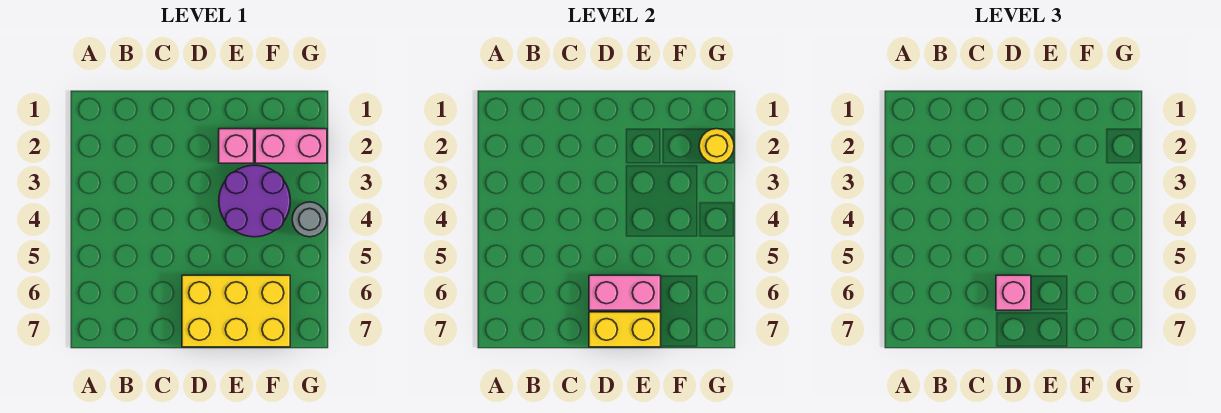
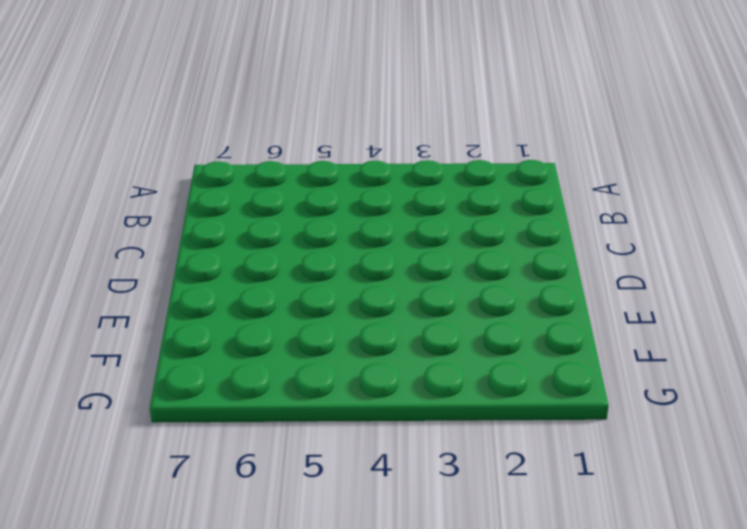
none -> yellow 2x3 brick [182,275,290,347]
none -> pink 1x1 brick [219,129,254,163]

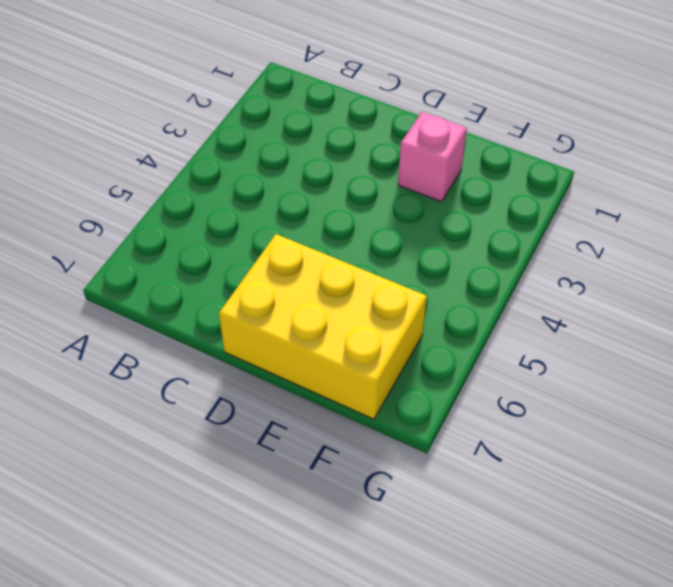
none -> purple 2x2 round brick [219,165,290,237]
none -> pink 1x2 brick [255,129,327,163]

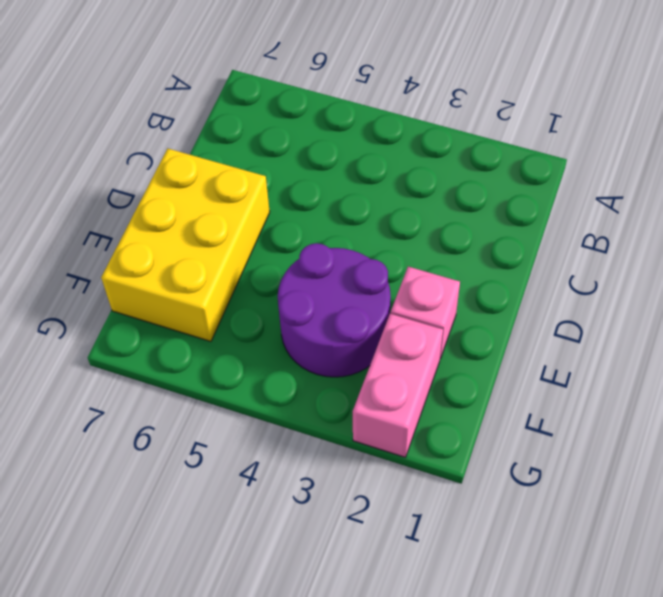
none -> grey 1x1 round brick [292,202,327,237]
none -> pink 1x2 brick [589,275,661,310]

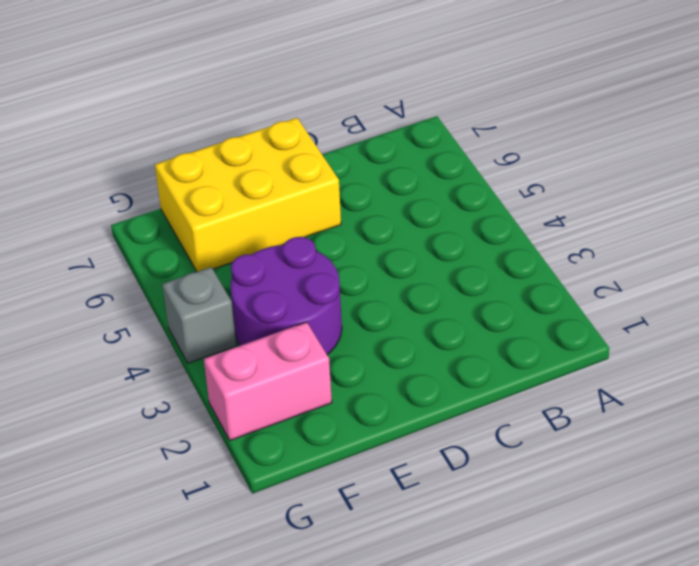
grey 1x1 brick [162,267,236,363] -> grey 1x1 round brick [292,202,327,237]
none -> pink 1x1 brick [219,129,254,163]
none -> pink 1x2 brick [589,275,661,310]

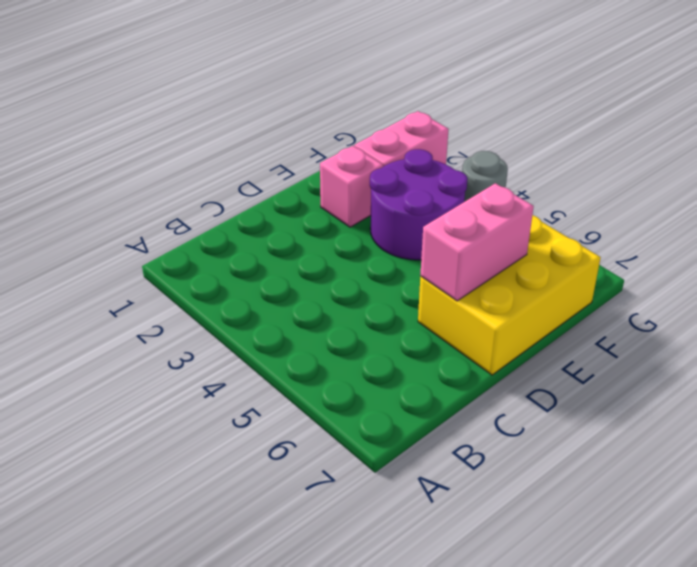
none -> yellow 1x2 brick [589,312,661,347]
none -> yellow 1x1 round brick [699,129,734,163]

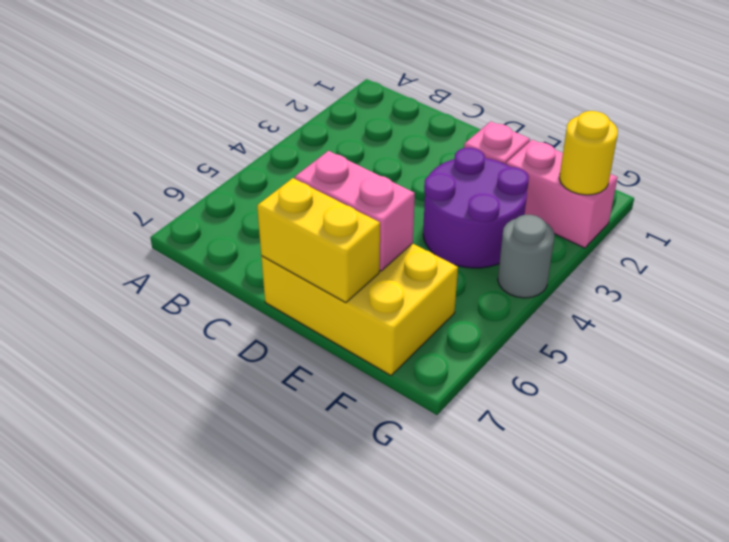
none -> pink 1x1 brick [996,275,1031,310]

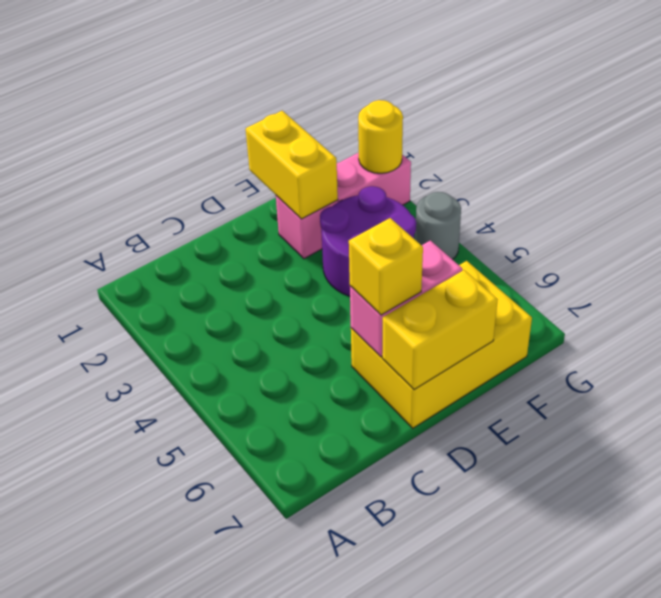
yellow 1x1 brick [349,218,423,315] -> pink 1x1 brick [996,275,1031,310]
yellow 1x2 brick [246,111,338,219] -> none

